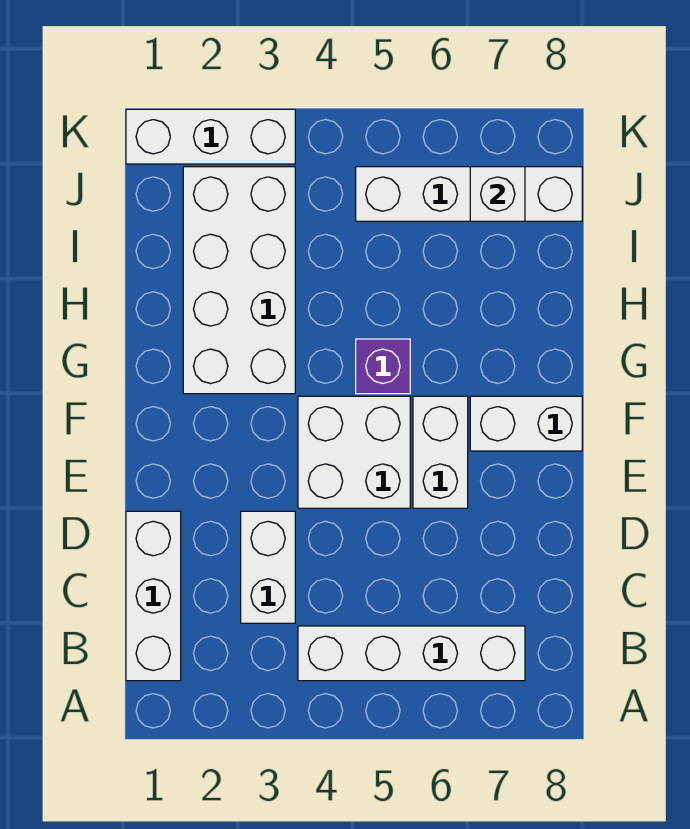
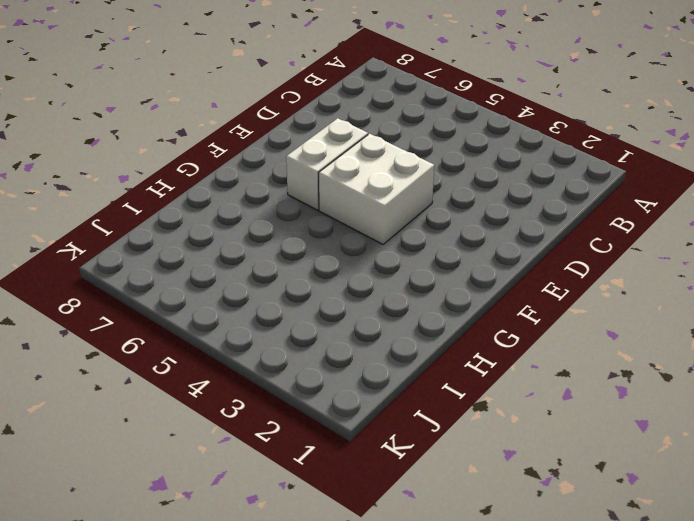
none -> white 1x3 brick [126,511,181,681]
none -> white 1x4 brick [298,626,525,681]

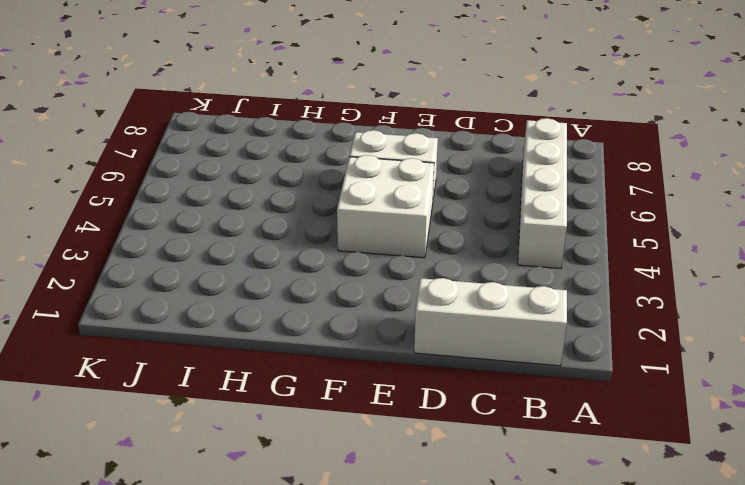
none -> white 1x2 brick [241,511,295,623]
none -> white 1x2 brick [470,396,582,451]

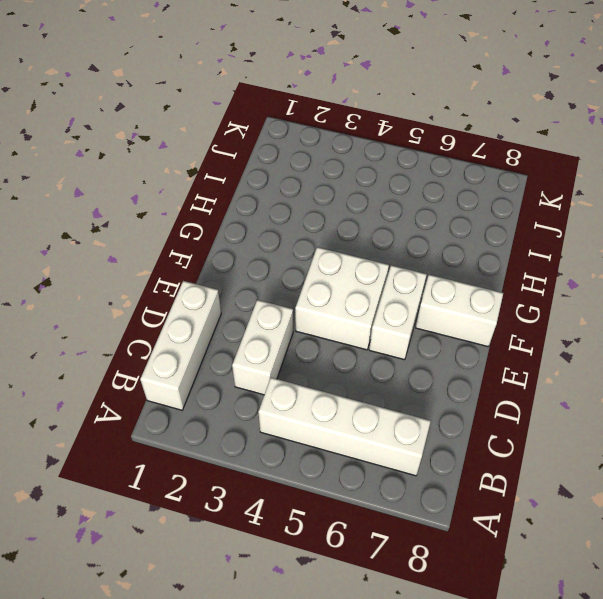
none -> white 2x4 brick [183,167,295,394]
none -> purple 1x1 brick [356,339,410,394]

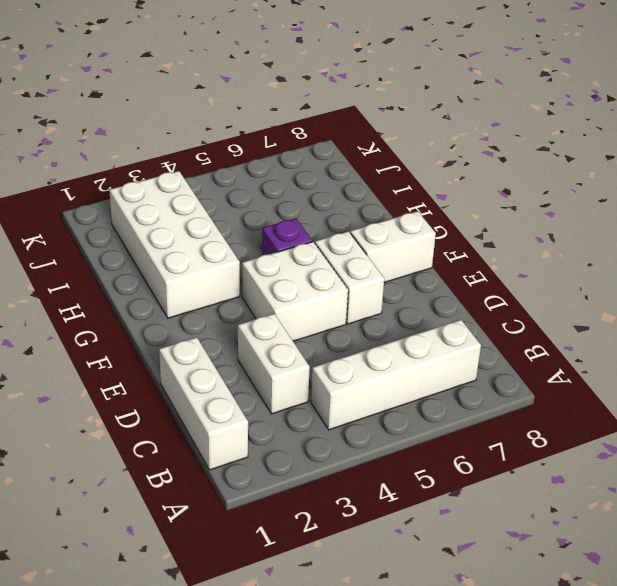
none -> white 1x4 brick [356,167,582,221]
none -> white 1x3 brick [126,109,295,164]

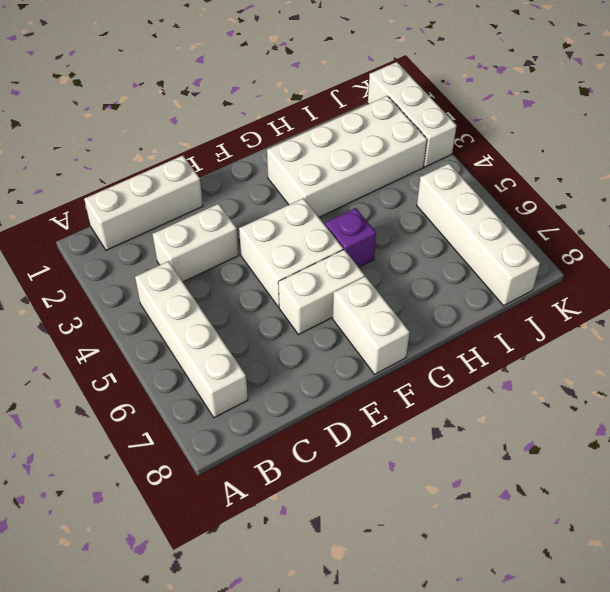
none -> white 1x1 brick [470,167,525,221]

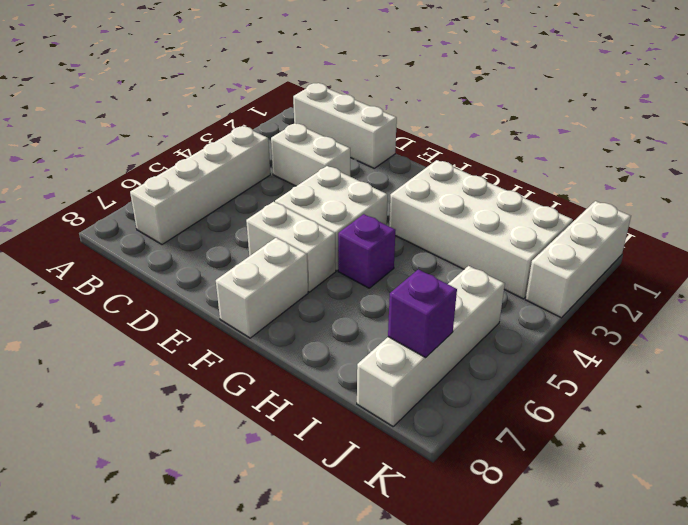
purple 1x1 brick [388,269,457,357] -> white 1x1 brick [470,167,525,221]

